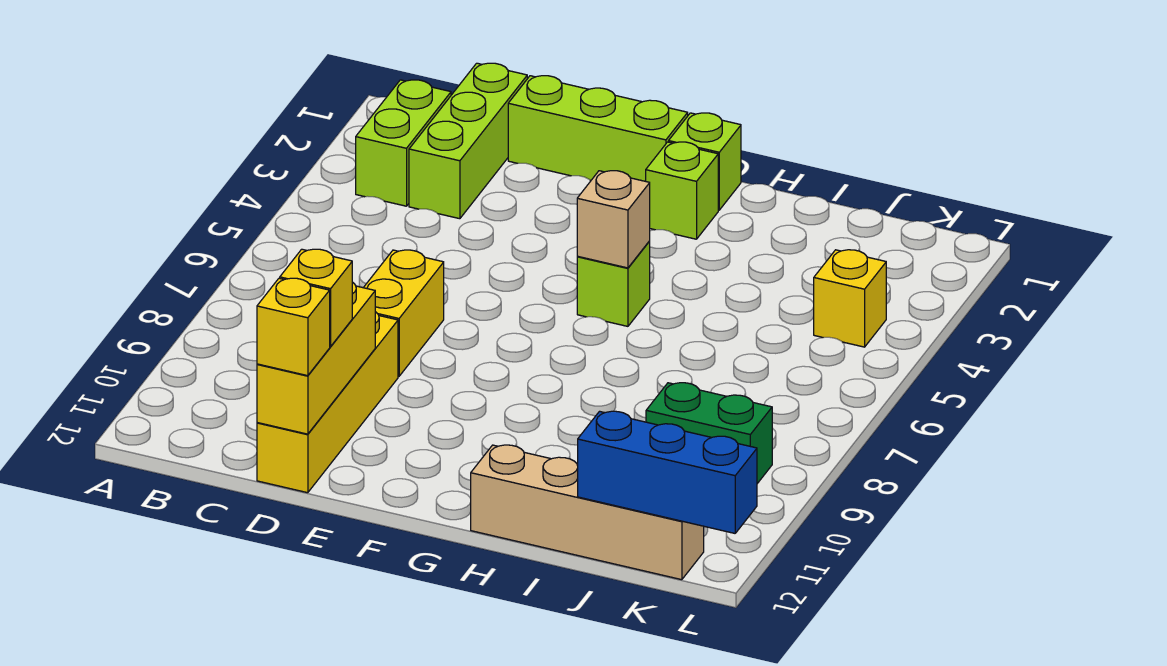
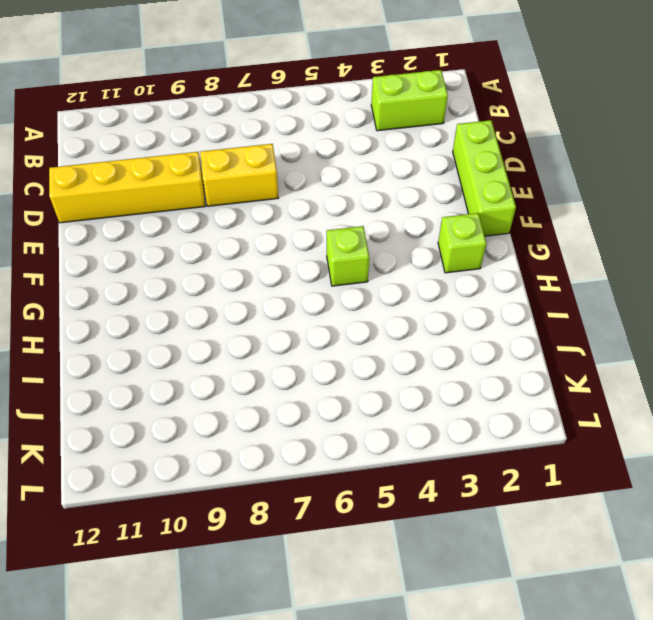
none -> lime 1x3 brick [409,63,527,219]
none -> lime 1x1 brick [669,113,741,210]
none -> tan 1x4 brick [471,445,704,580]

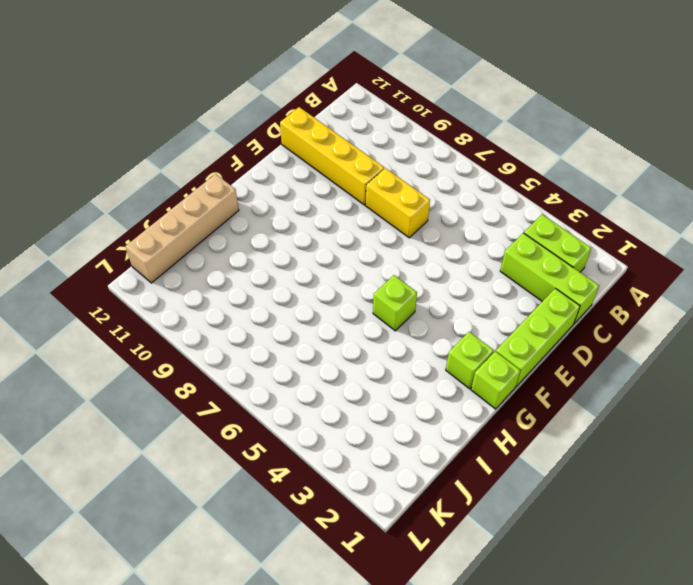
none -> green 1x2 brick [646,383,772,484]
none -> yellow 1x1 brick [814,250,886,347]
none -> yellow 1x3 brick [257,282,375,434]

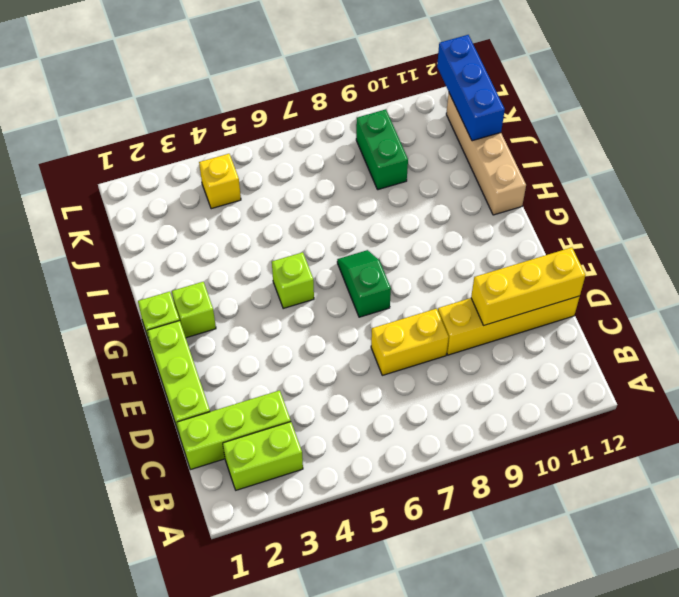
green 1x2 slope [337,250,391,317] -> none
none -> tan 1x1 brick [577,171,650,268]
none -> yellow 1x1 brick [280,249,352,347]
none -> yellow 1x1 brick [257,278,330,376]

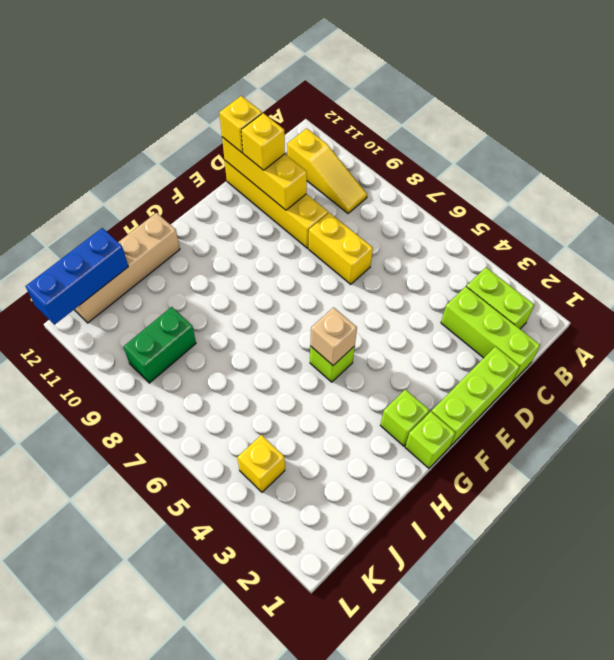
yellow 1x3 slope [287,128,367,213] -> none

